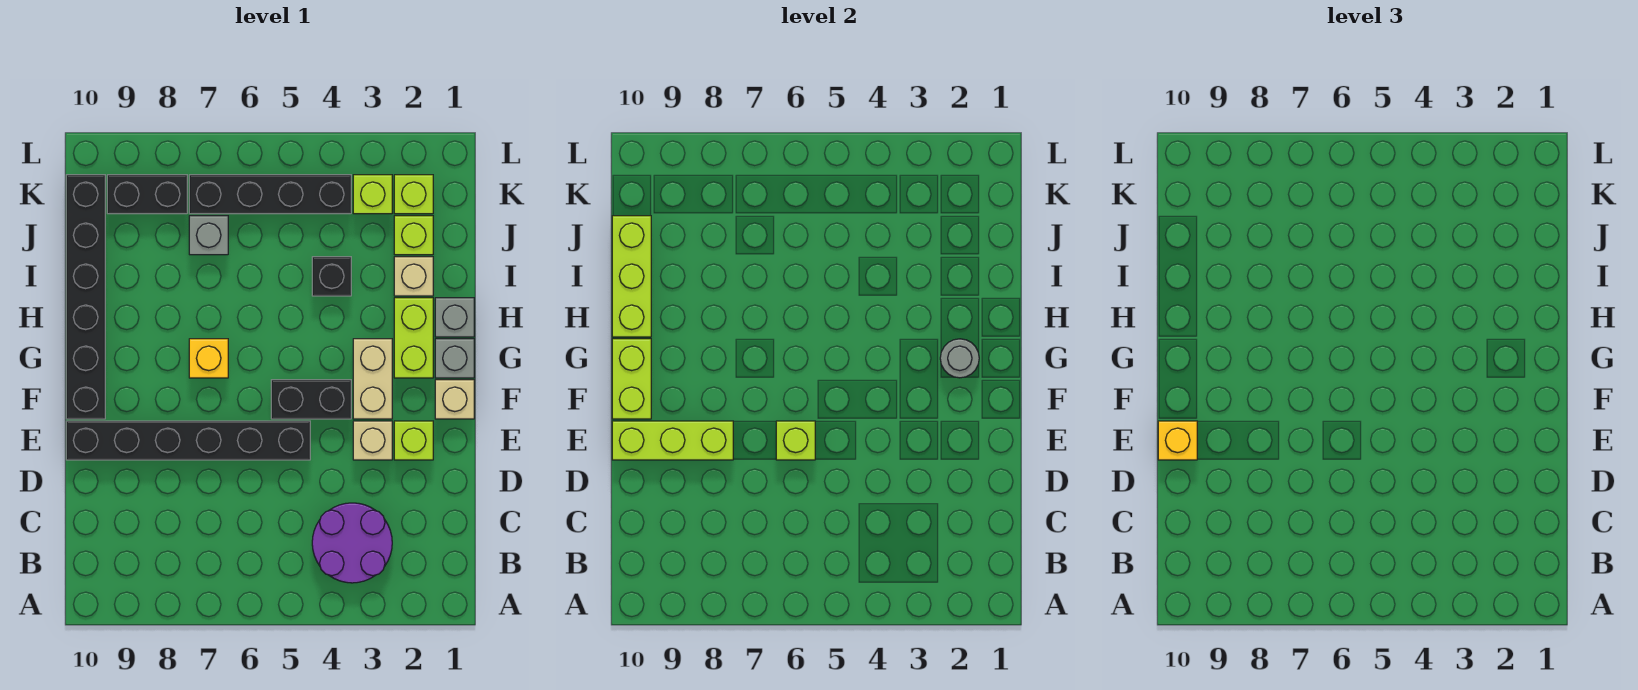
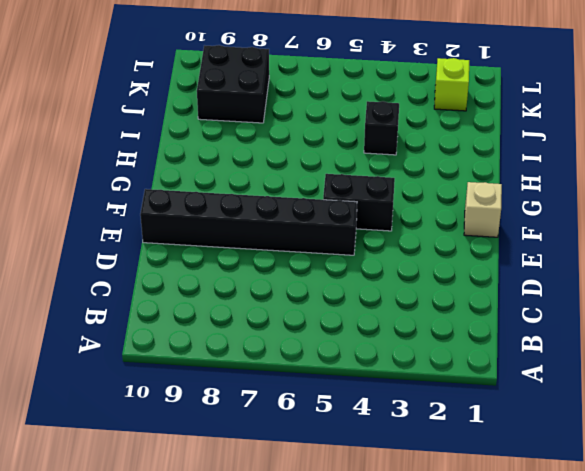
black 2x2 brick [197,45,269,123] -> black 1x2 brick [107,175,187,214]
none -> purple 2x2 round brick [312,503,392,583]
none -> lime 1x1 brick [394,421,433,460]
none -> tan 1x1 brick [353,421,392,460]

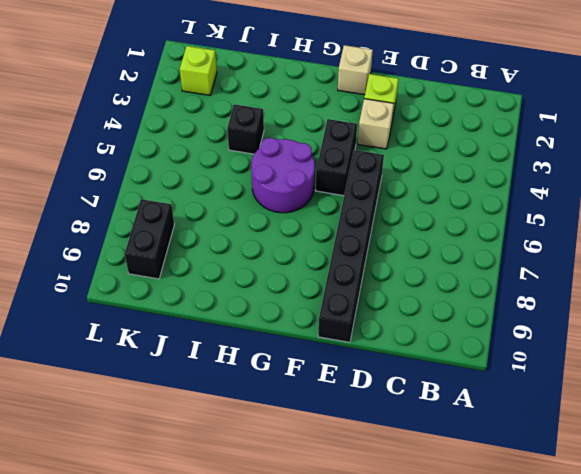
purple 2x2 round brick [251,138,315,213] -> purple 2x2 round brick moved to [312,503,392,583]
none -> tan 1x2 brick [353,339,392,419]
none -> black 1x6 brick [66,175,105,419]
none -> grey 1x1 brick [435,339,474,378]

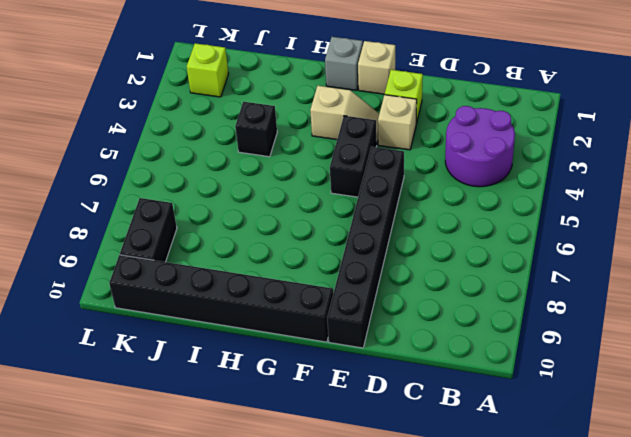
tan 1x2 slope [310,86,380,143] -> tan 1x2 brick [353,339,392,419]
none -> lime 1x2 brick [394,298,433,378]
none -> yellow 1x1 brick [189,339,228,378]
none -> grey 1x1 brick [435,298,474,337]

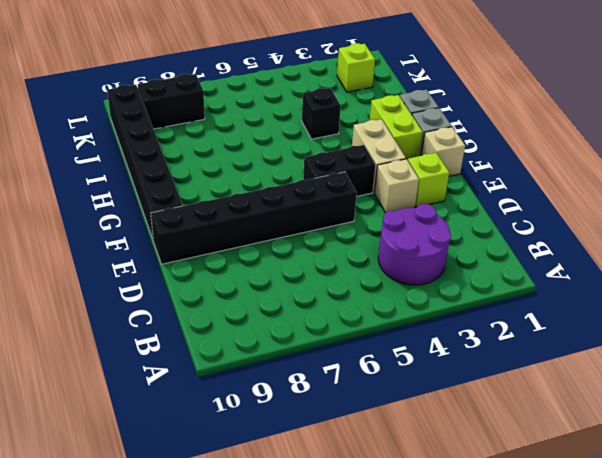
none -> yellow 1x1 brick [189,339,228,378]
none -> tan 1x1 brick [394,257,433,296]
none -> lime 1x1 brick [394,216,433,255]

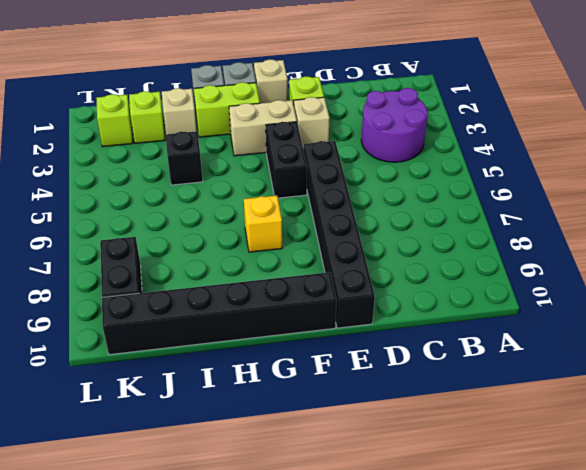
none -> grey 1x1 brick [189,216,228,255]
none -> lime 1x1 brick [353,175,392,214]
none -> black 1x4 brick [189,175,351,214]

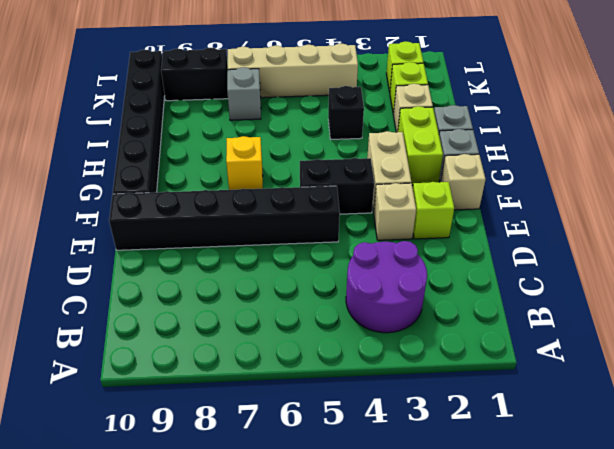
tan 1x4 brick [228,43,358,98] -> black 1x4 brick [189,175,351,214]
none -> lime 1x1 brick [353,175,392,214]
none -> lime 1x1 brick [776,421,815,460]
none -> lime 1x3 brick [612,421,733,460]

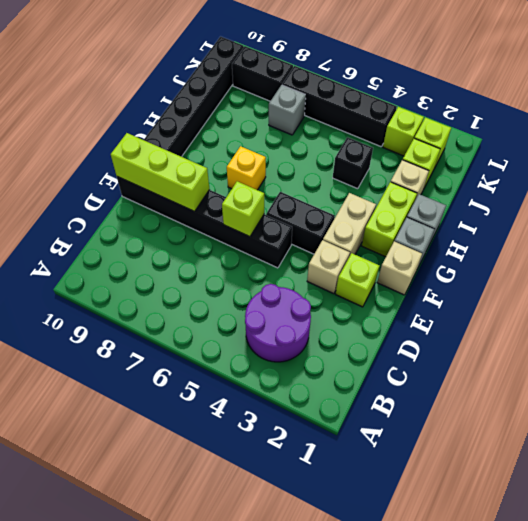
none -> lime 1x2 brick [612,339,651,419]
none -> grey 1x1 round brick [940,339,979,378]
none -> lime 1x3 brick [612,216,651,337]

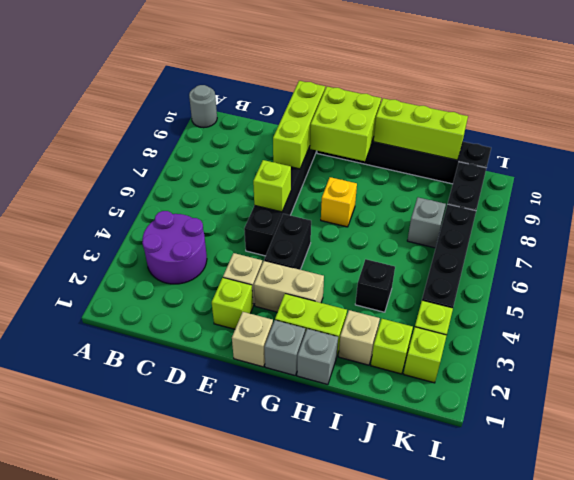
grey 1x1 round brick [189,85,217,128] -> grey 1x1 round brick moved to [940,339,979,378]
lime 2x2 brick [310,87,381,161] -> lime 1x2 brick [612,339,651,419]
none -> yellow 1x1 brick [1158,421,1197,460]

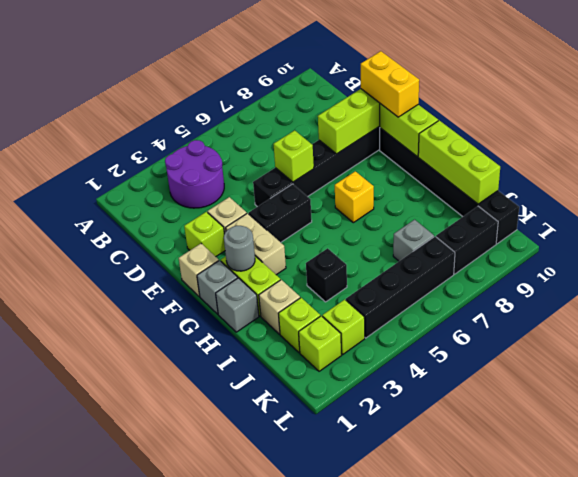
yellow 1x2 brick [361,51,419,117] -> yellow 1x1 brick [1158,421,1197,460]

